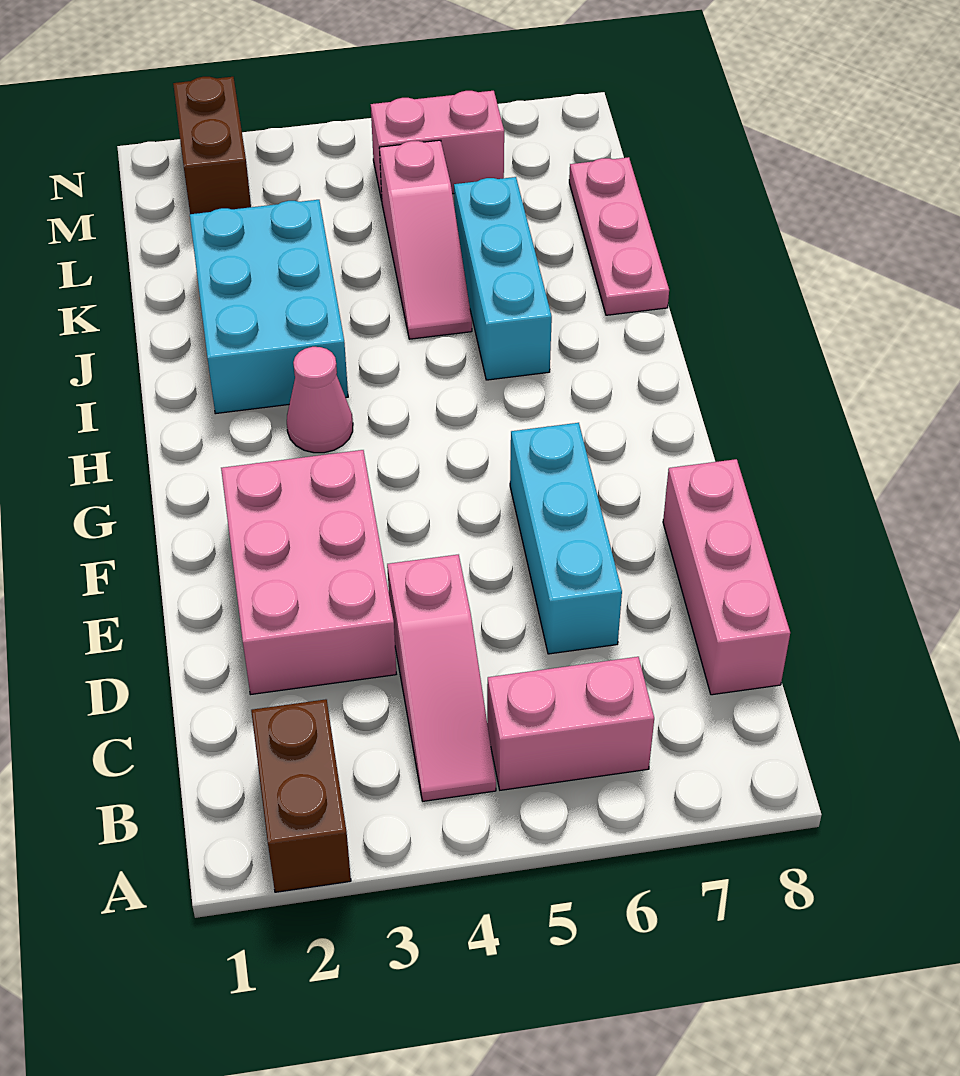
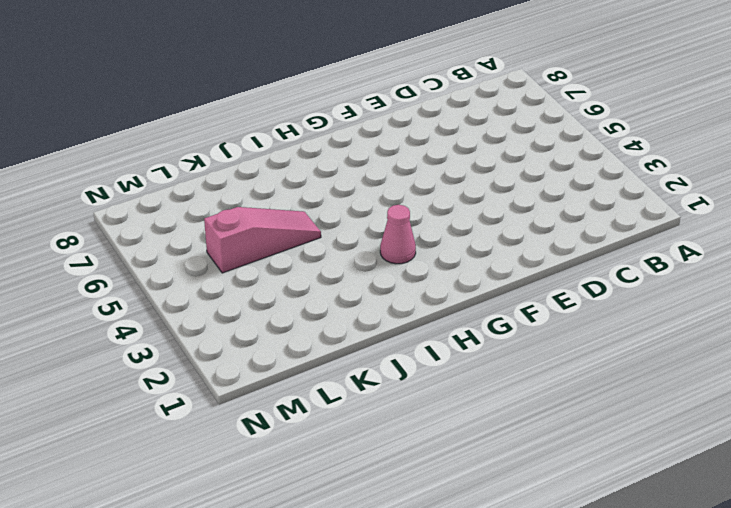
none -> brown 1x2 brick [251,699,351,892]
none -> pink 1x3 slope [387,555,496,801]
none -> pink 1x2 brick [487,657,654,790]

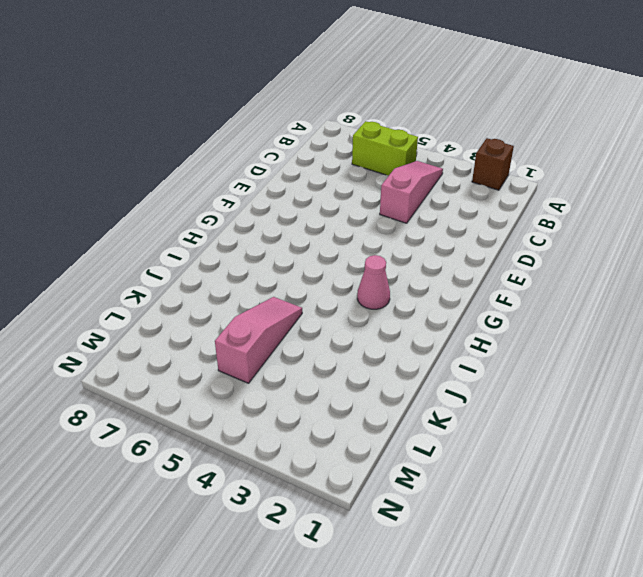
brown 1x1 brick [472,138,514,190] -> brown 1x2 brick [251,699,351,892]
lime 1x2 brick [352,121,418,175] -> pink 1x2 brick [487,657,654,790]
none -> pink 1x3 brick [663,459,790,695]
none -> pink 2x3 brick [221,450,396,695]
none -> cyan 1x3 brick [510,423,622,654]

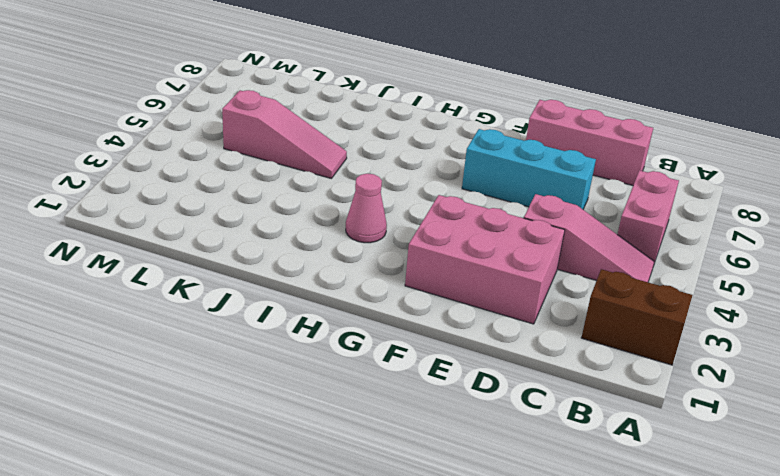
none -> cyan 2x3 brick [190,200,348,414]
none -> cyan 1x3 brick [454,177,552,380]
none -> pink 1x3 plate [569,157,669,315]

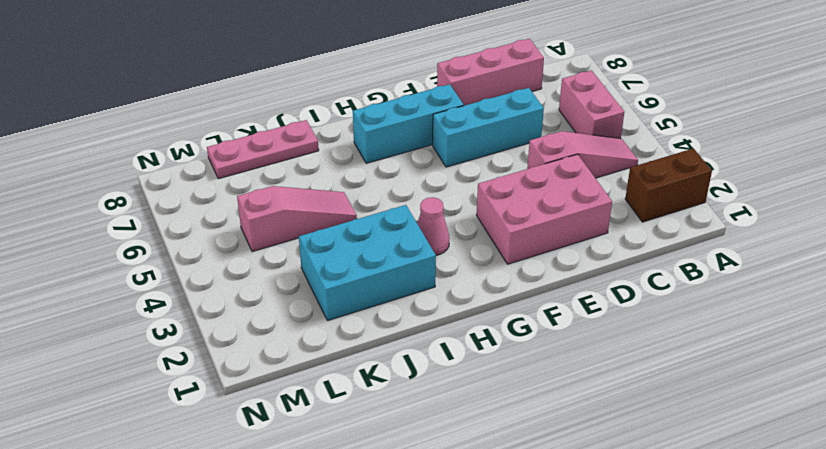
cyan 1x3 brick [353,84,464,163] -> cyan 1x3 brick moved to [454,177,552,380]
none -> brown 1x2 brick [173,77,251,214]
none -> pink 1x2 brick [371,91,504,201]

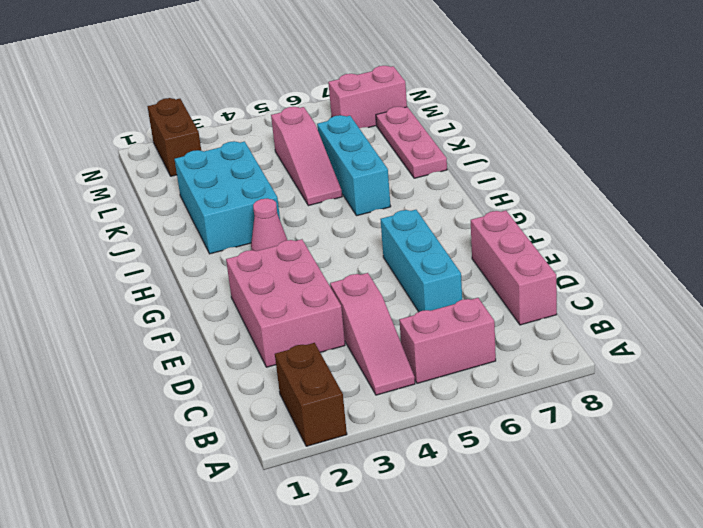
pink 1x2 brick [328,66,407,128] -> pink 1x2 brick moved to [371,91,504,201]

